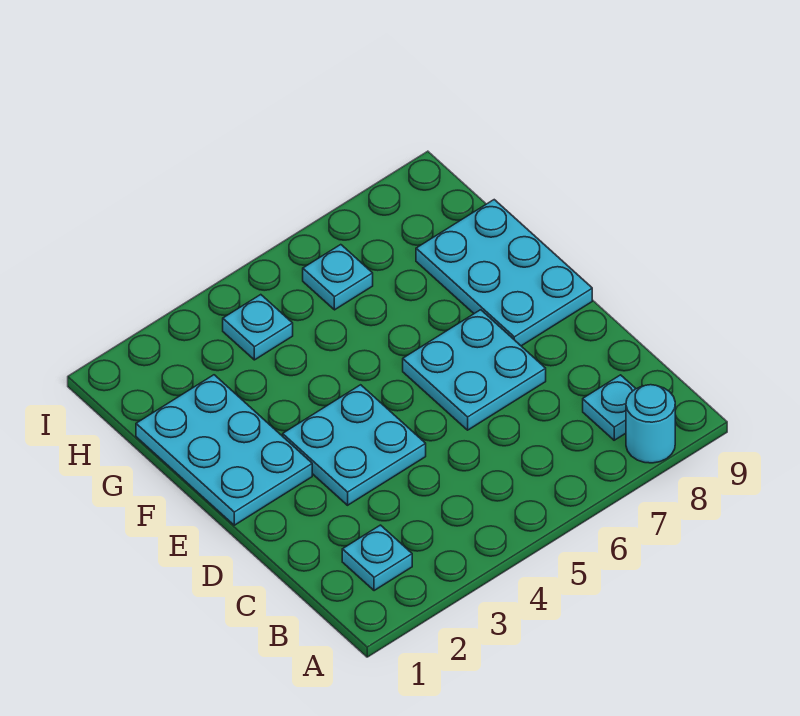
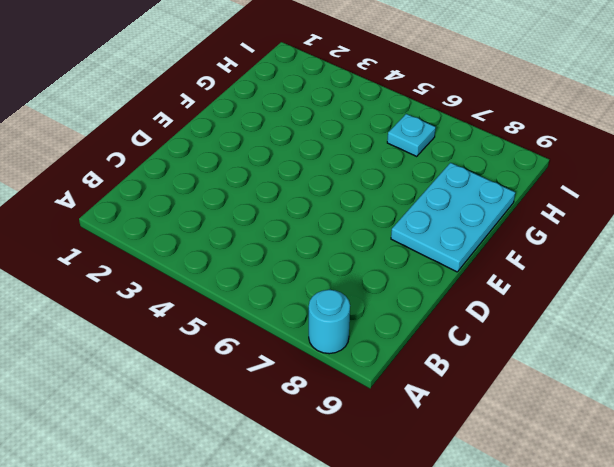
none -> cyan 1x1 plate [342,525,412,591]
none -> cyan 1x1 plate [583,375,636,440]

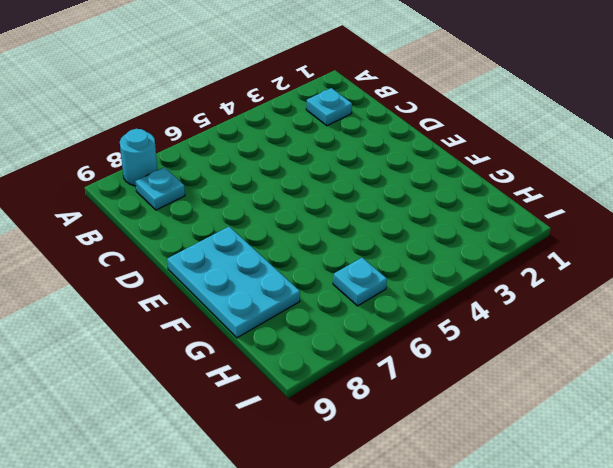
none -> cyan 2x2 plate [283,385,426,505]
none -> cyan 2x2 plate [403,310,546,430]

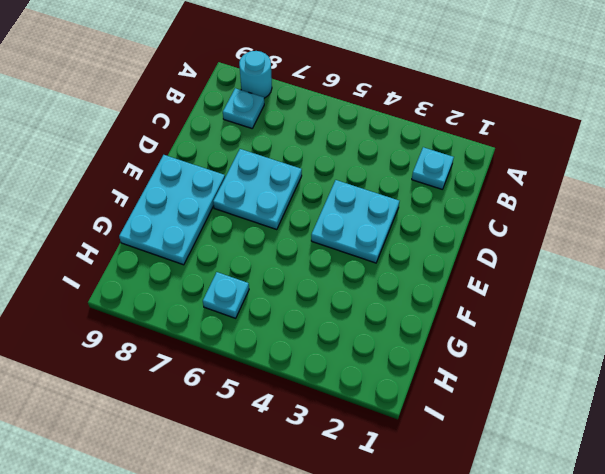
none -> cyan 2x3 plate [136,375,312,525]
none -> cyan 1x1 plate [223,295,293,360]

